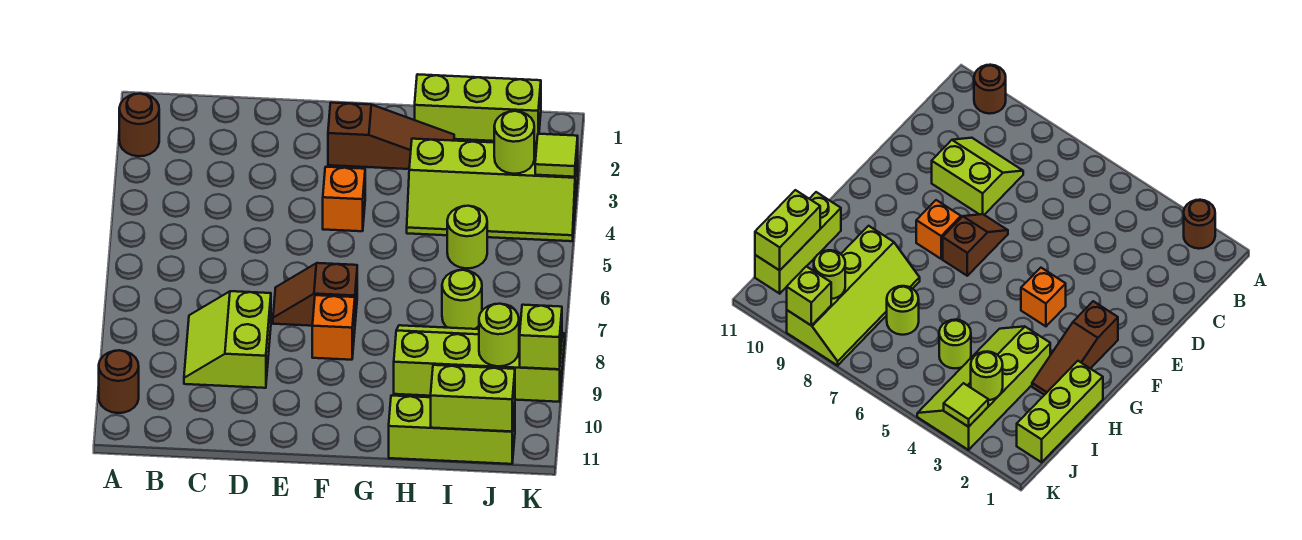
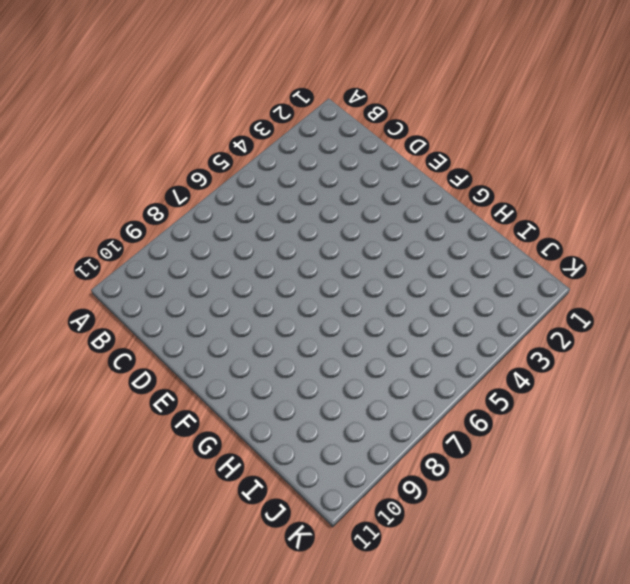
none -> brown 1x1 round brick [119,94,159,156]
none -> brown 1x1 round brick [99,350,139,413]
none -> lime 2x2 slope [184,291,271,388]

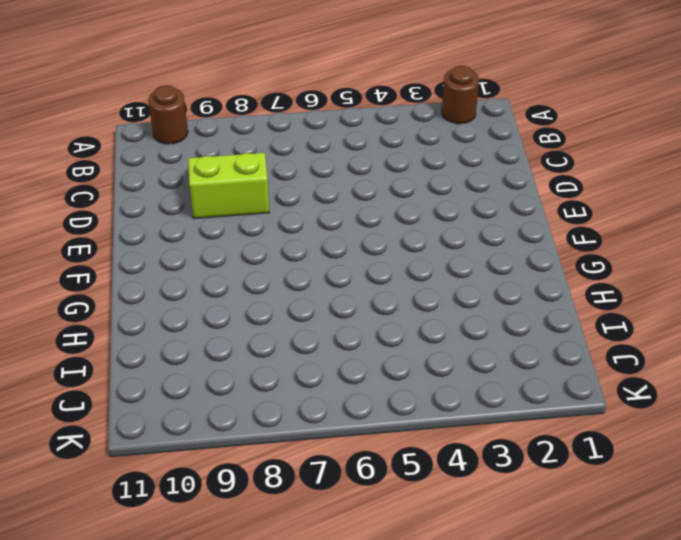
none -> brown 1x2 slope [273,263,357,326]
none -> brown 1x3 slope [328,103,454,169]
none -> orange 1x1 brick [323,167,365,231]

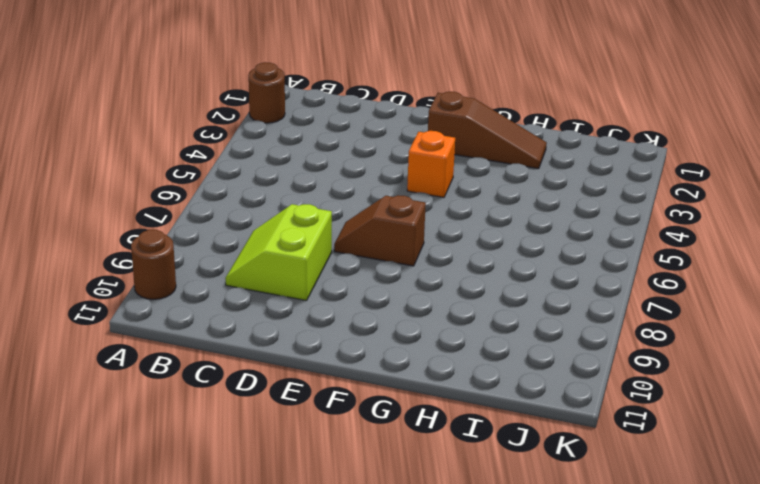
none -> orange 1x1 brick [312,295,355,360]
none -> lime 1x3 brick [415,74,541,143]
none -> lime 2x4 slope [407,139,578,241]

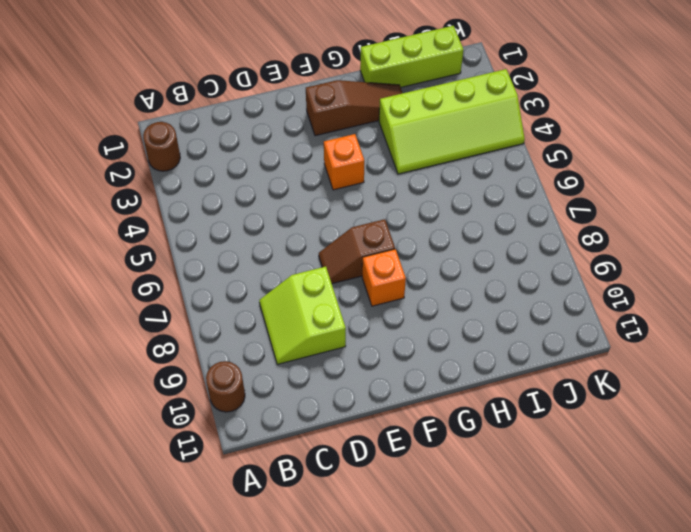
none -> lime 2x4 slope [394,325,565,402]
none -> lime 1x3 brick [389,396,515,464]
none -> lime 1x1 round brick [447,206,487,268]

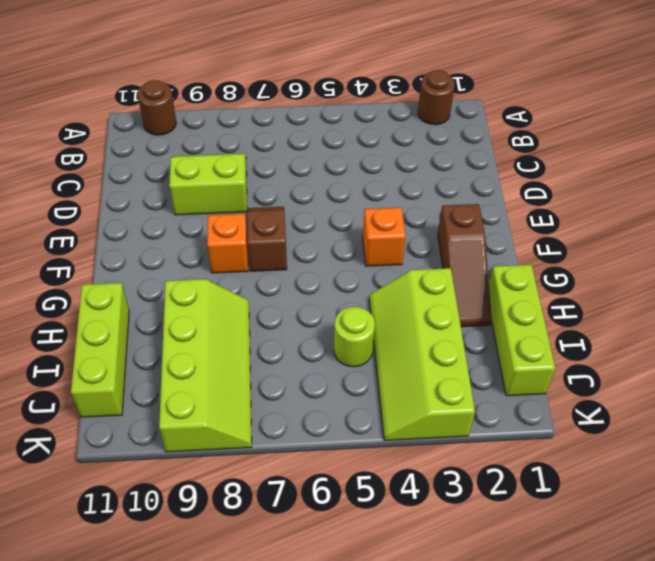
none -> lime 1x1 round brick [442,270,482,329]
none -> lime 1x2 brick [431,365,515,432]
none -> lime 1x1 round brick [494,111,534,174]

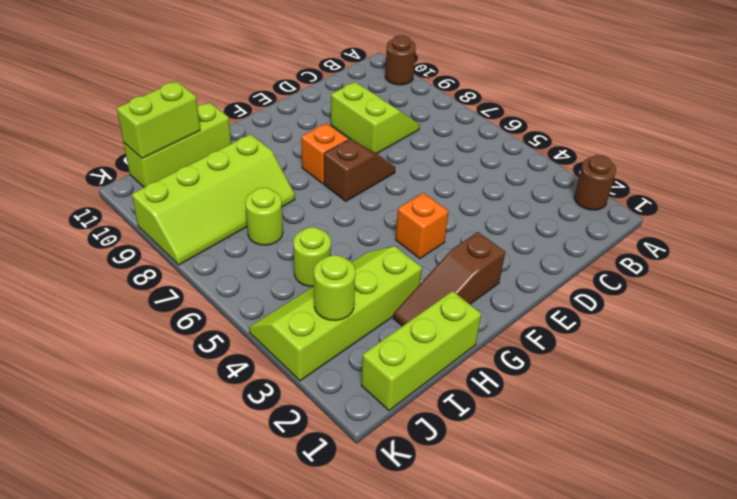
none -> lime 1x1 round brick [479,304,519,366]
none -> lime 1x1 tile [535,134,578,177]
none -> lime 1x1 brick [520,305,562,369]

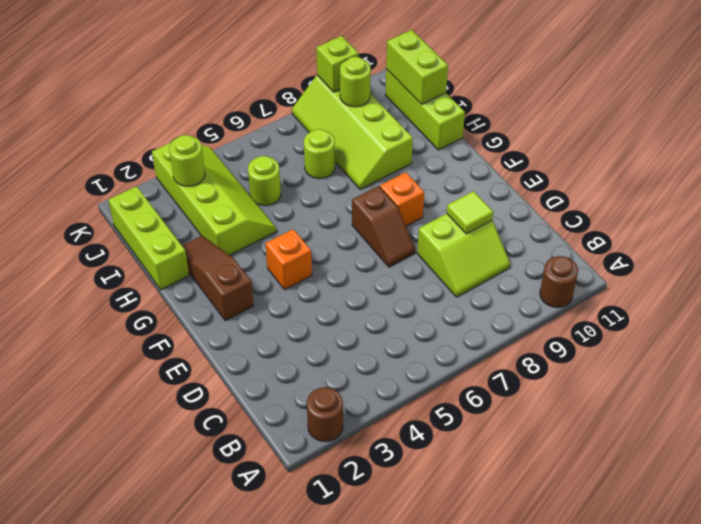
lime 1x1 tile [447,191,493,234] -> lime 1x1 tile moved to [535,134,578,177]

